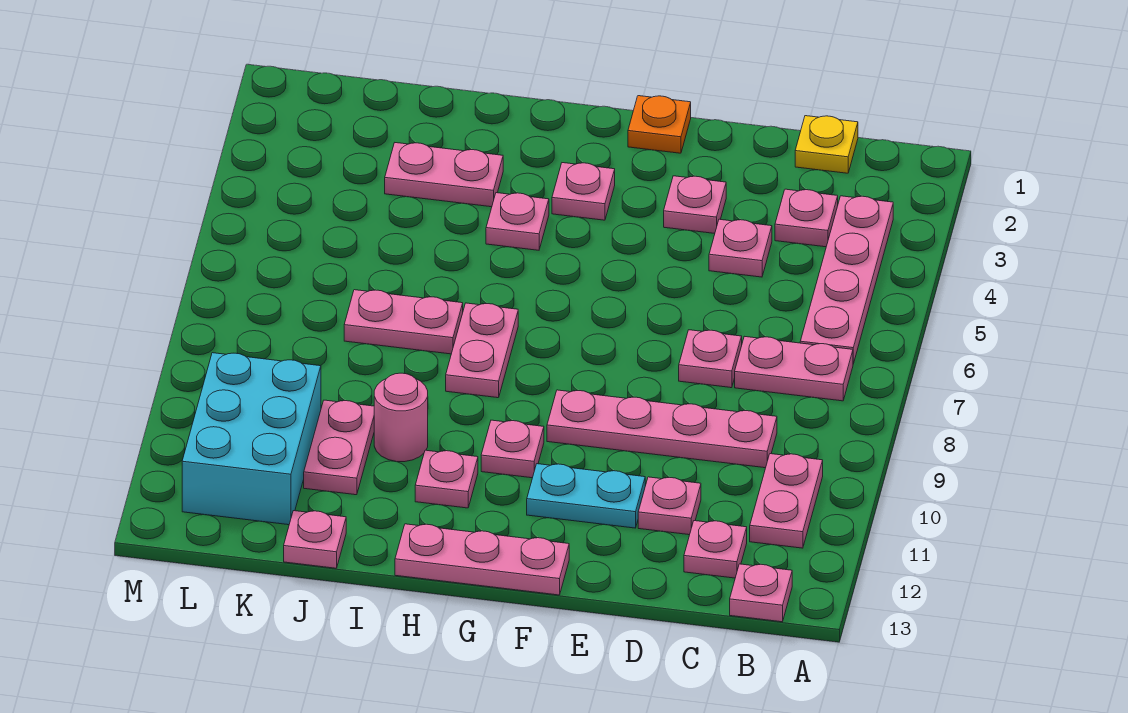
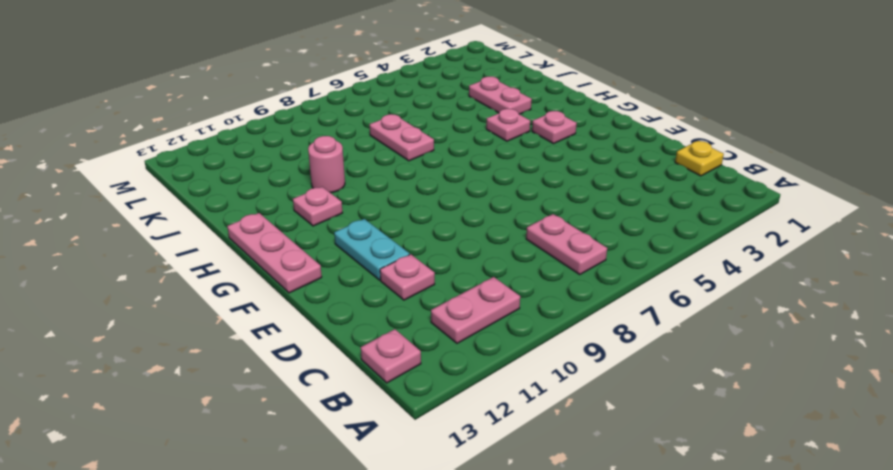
none -> pink 1x4 plate [800,196,893,364]
none -> pink 1x1 plate [775,189,838,247]
none -> pink 1x4 plate [547,390,777,468]

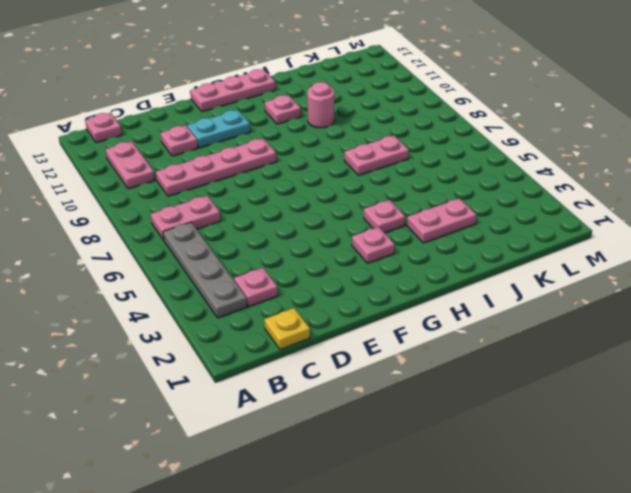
grey 1x4 plate [163,222,247,318] -> pink 1x4 plate [800,196,893,364]
none -> pink 1x1 plate [684,521,747,578]
none -> pink 1x1 plate [709,219,772,277]
none -> pink 1x1 plate [679,330,742,388]

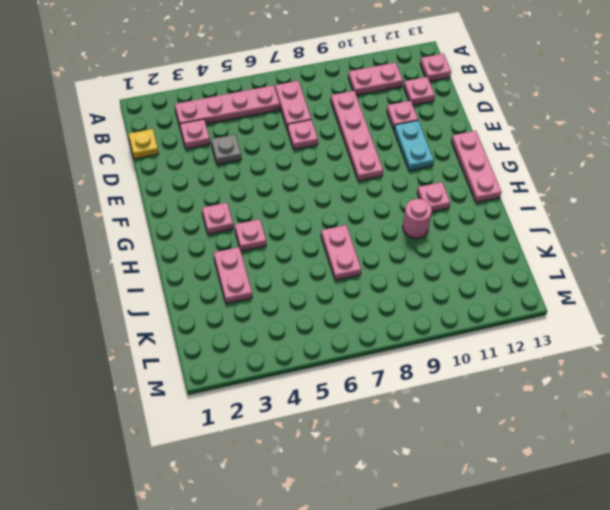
grey 1x1 plate [211,135,241,165] -> pink 1x1 plate [709,219,772,277]
none -> pink 1x1 plate [664,176,726,233]
none -> orange 1x1 plate [628,96,691,153]
none -> pink 1x1 plate [481,420,544,478]

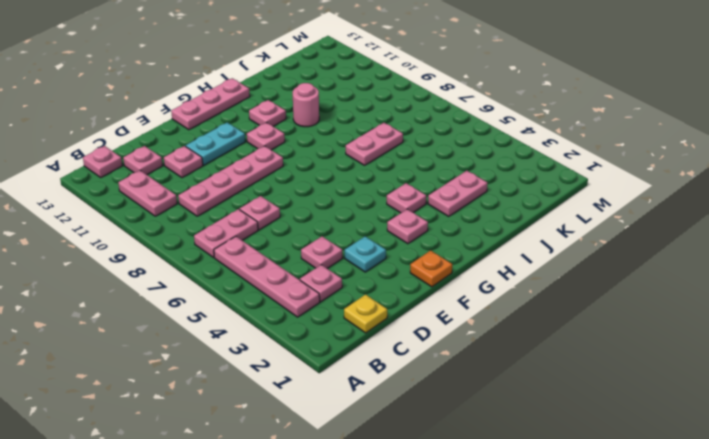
cyan 1x1 plate [345,236,386,272] -> pink 1x1 plate [664,176,726,233]
none -> pink 1x2 plate [446,303,518,398]
none -> pink 1x2 plate [304,400,374,495]
none -> pink 1x1 plate [284,511,346,568]

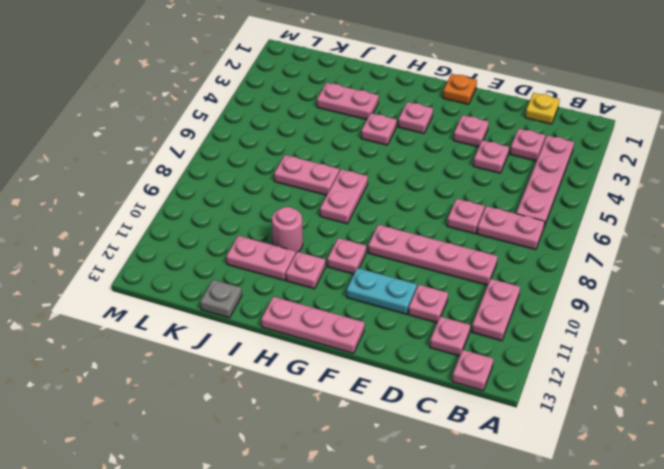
pink 1x2 plate [226,236,296,280] -> pink 1x2 plate turned to [304,400,374,495]
grey 1x1 plate [200,280,242,318] -> pink 1x1 plate [284,511,346,568]
none -> cyan 2x3 brick [182,353,321,525]

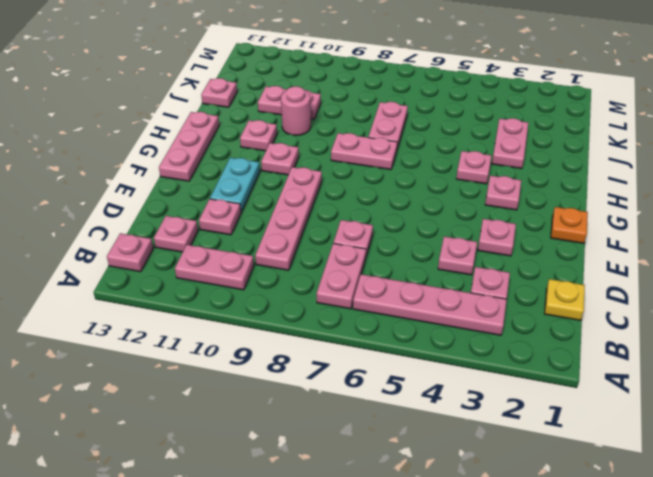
none -> cyan 2x3 brick [182,353,321,525]

